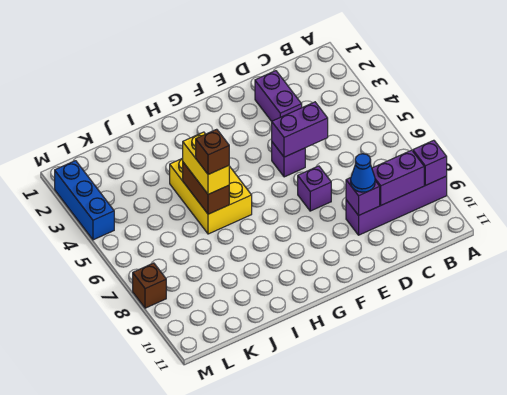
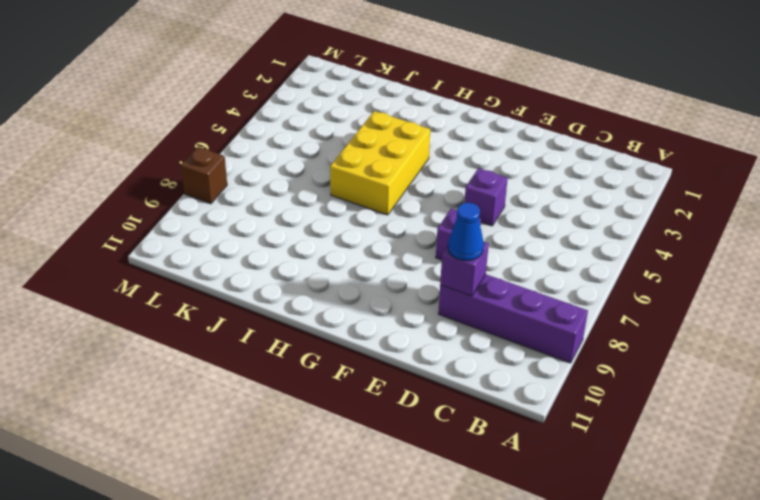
none -> purple 1x2 brick [255,71,302,121]
none -> blue 1x3 brick [55,161,114,240]
none -> purple 1x1 brick [413,140,447,185]

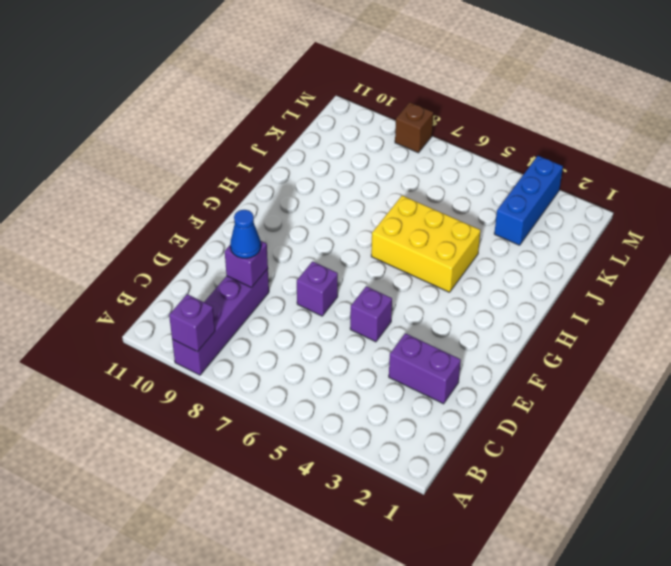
blue 1x3 brick [494,156,563,245] -> blue 1x3 brick turned to [55,161,114,240]
none -> purple 1x2 brick [372,150,424,205]
none -> purple 1x2 brick [272,102,328,157]
none -> brown 1x2 brick [183,162,229,214]

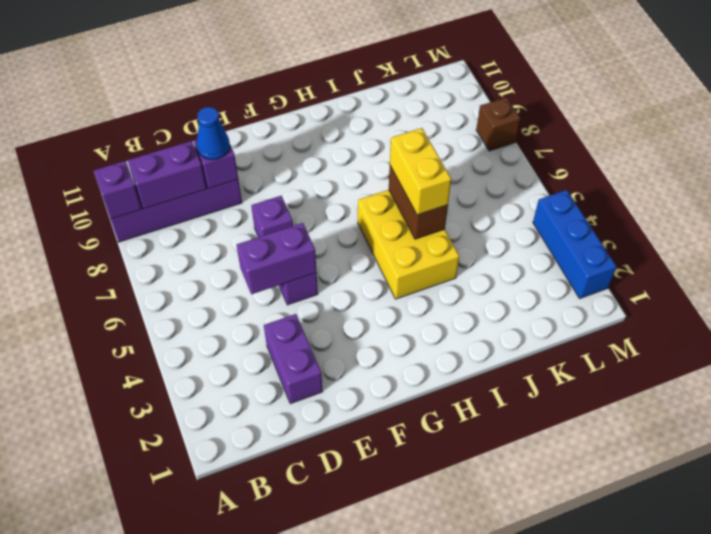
none -> brown 1x1 brick [196,129,229,174]

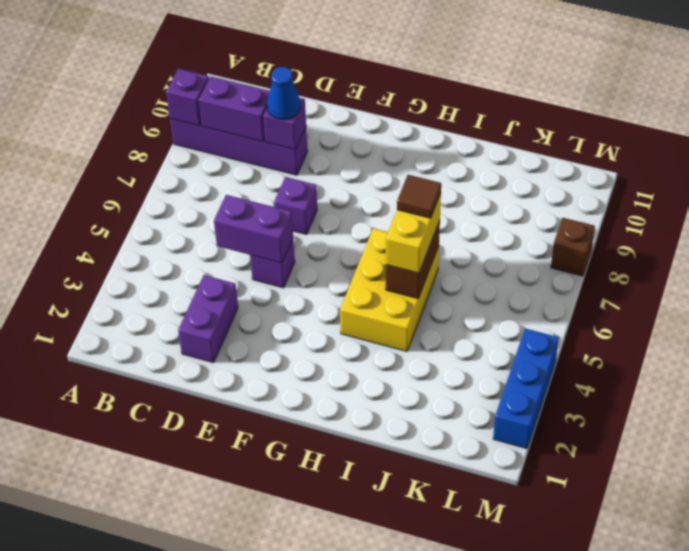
brown 1x1 tile [397,175,441,218] -> brown 1x1 brick [196,129,229,174]

